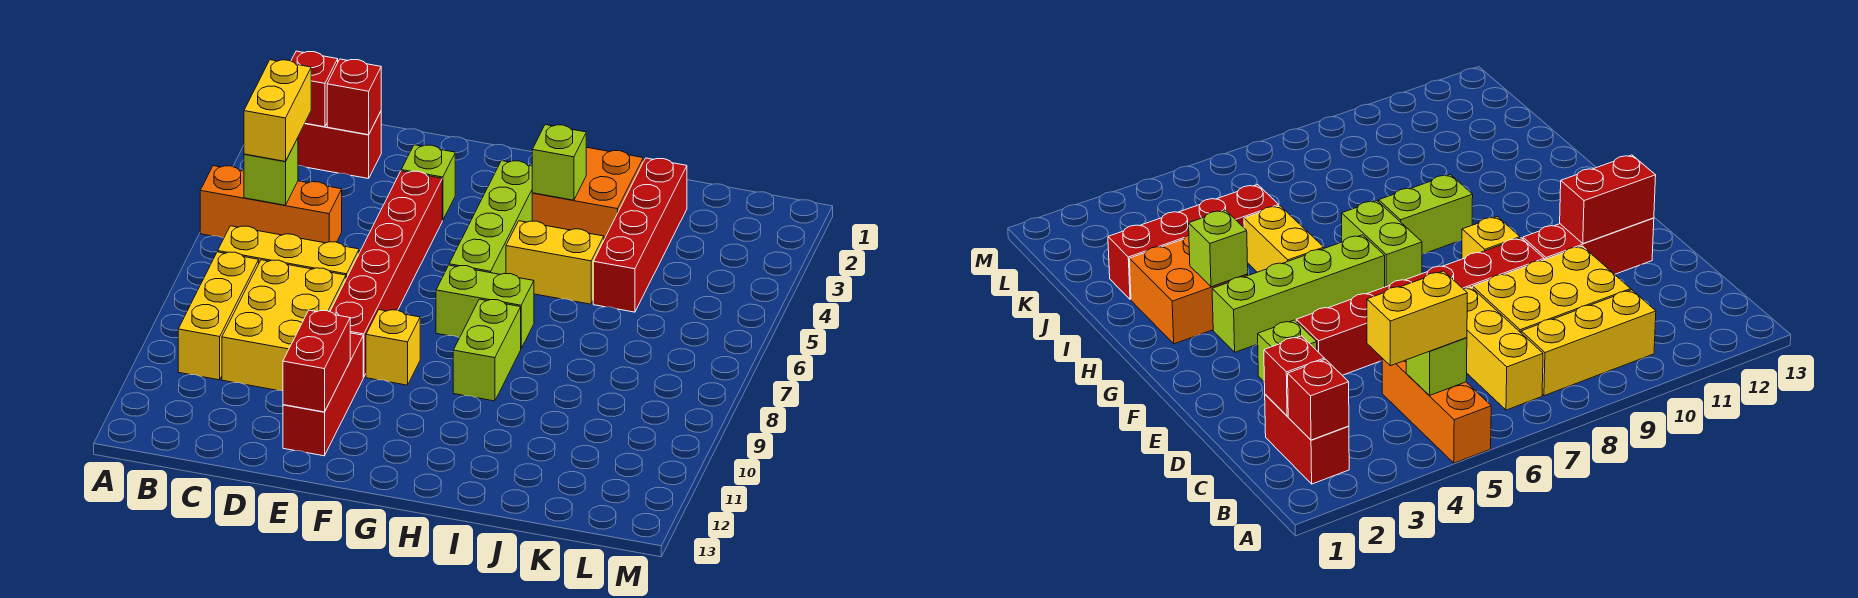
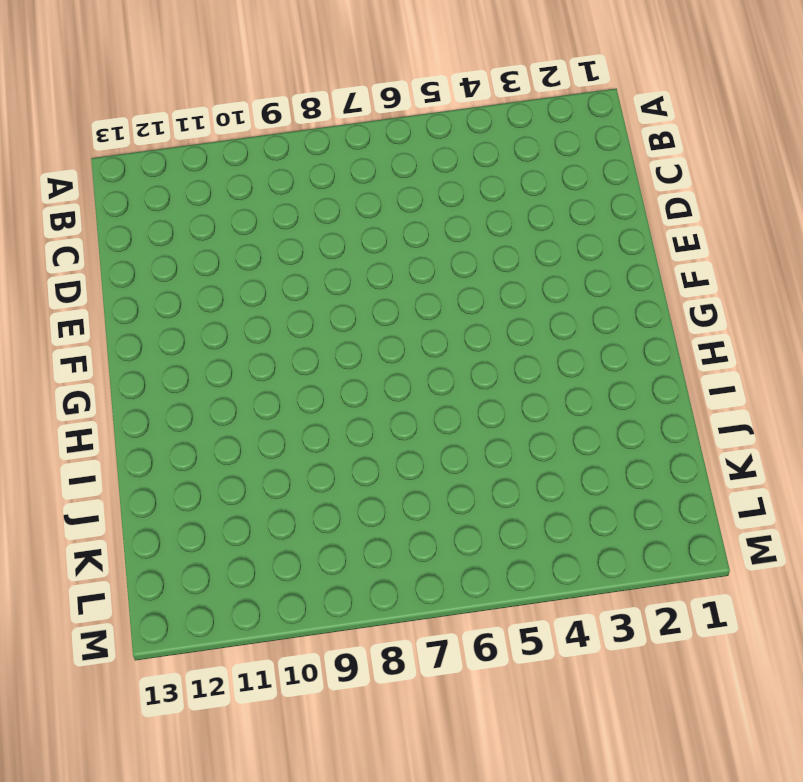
none -> orange 1x3 brick [200,166,342,243]
none -> red 1x2 brick [298,112,381,179]
none -> yellow 1x3 brick [218,226,359,279]

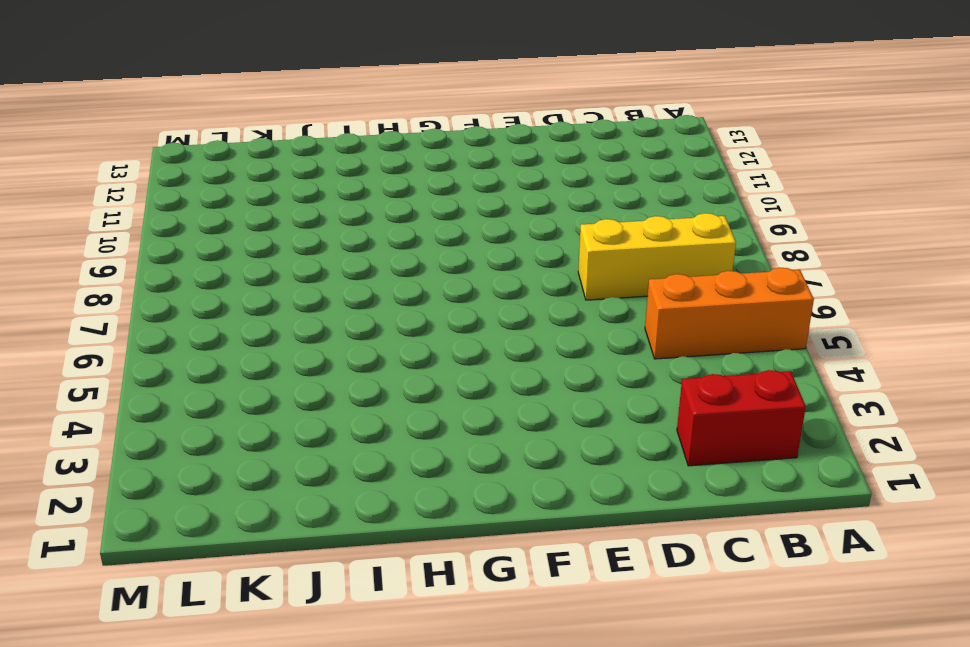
none -> yellow 1x3 brick [178,252,259,380]
none -> yellow 2x3 brick [222,260,346,391]
none -> lime 1x1 brick [401,145,455,220]

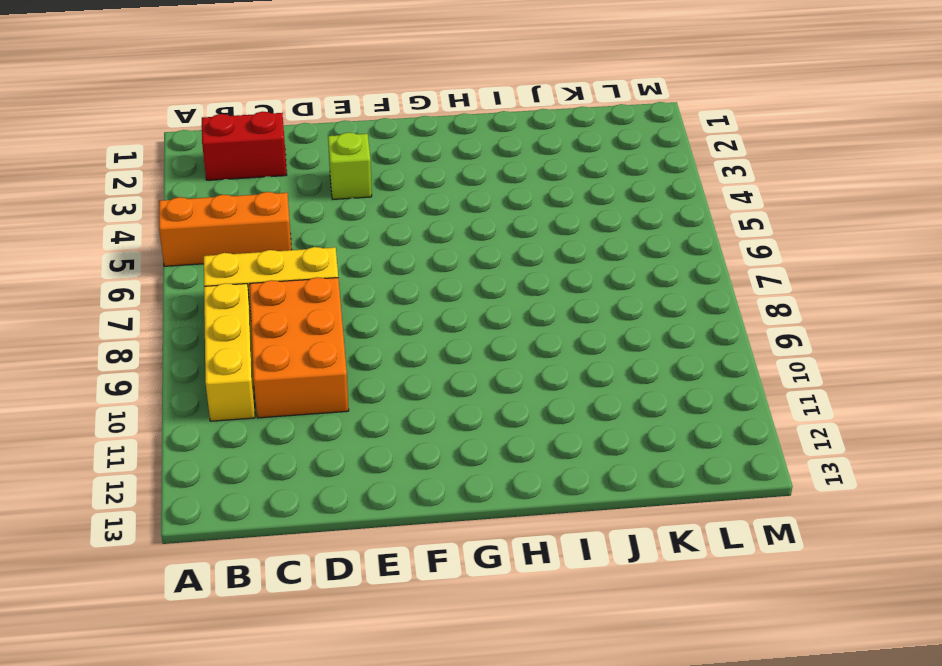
orange 2x3 brick [250,277,349,418] -> yellow 2x3 brick [222,260,346,391]
none -> red 1x6 brick [330,171,442,377]
none -> red 1x3 brick [283,333,363,456]
none -> yellow 1x1 brick [366,310,420,385]

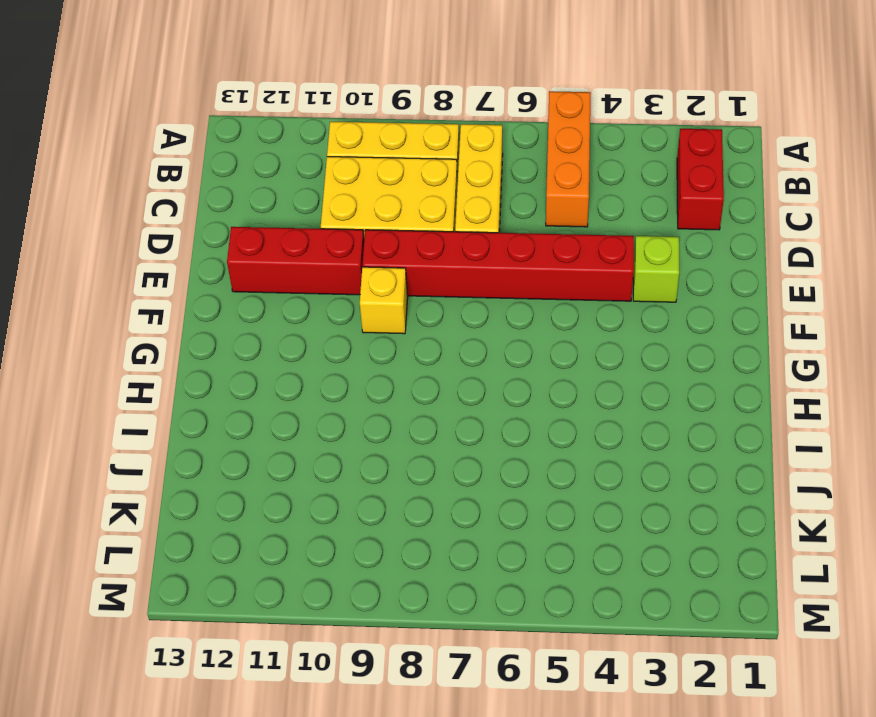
none -> lime 1x4 brick [449,161,532,274]
none -> lime 1x2 brick [436,265,534,348]
none -> orange 2x2 brick [532,147,643,239]

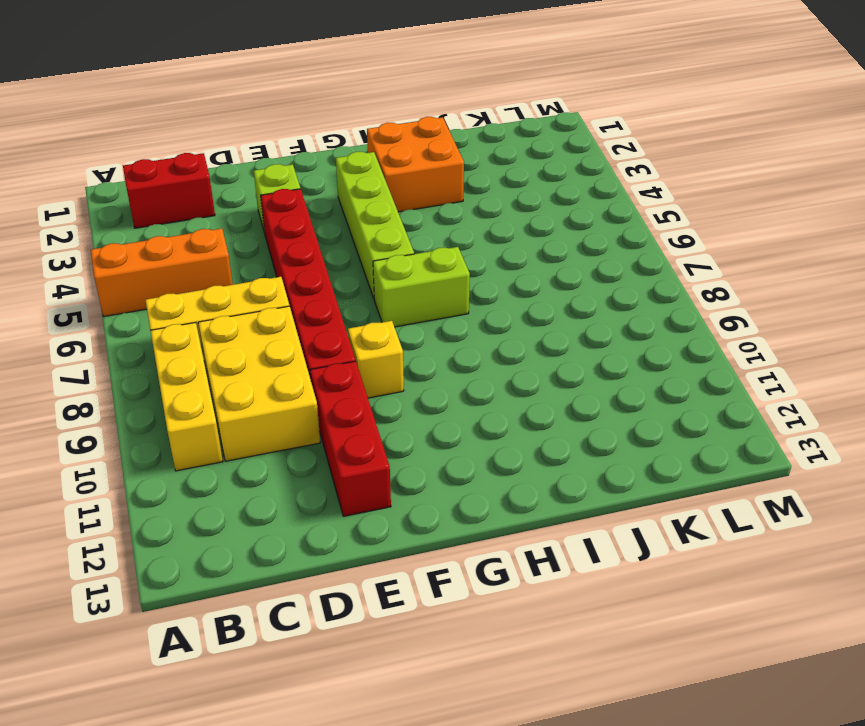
none -> yellow 1x2 brick [506,221,604,304]
none -> lime 1x2 brick [453,299,521,401]
none -> red 1x4 brick [593,158,687,312]

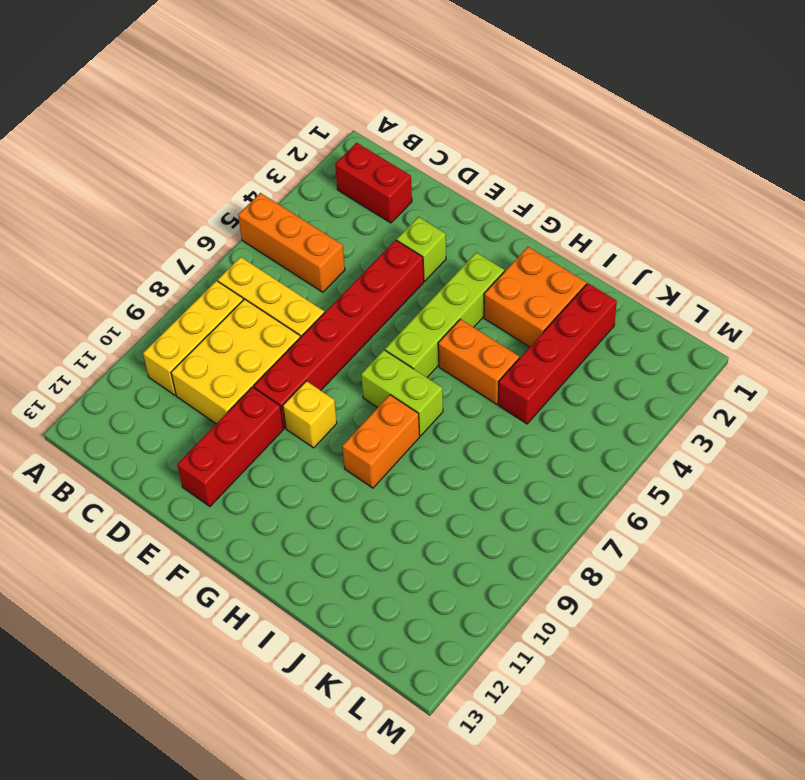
orange 1x2 brick [438,319,519,404] -> yellow 1x2 brick [506,221,604,304]
orange 1x2 brick [342,395,420,488] -> lime 1x2 brick [453,299,521,401]
none -> red 1x1 brick [291,51,338,127]
none -> lime 1x1 brick [244,138,298,205]
none -> red 1x1 brick [327,59,381,135]

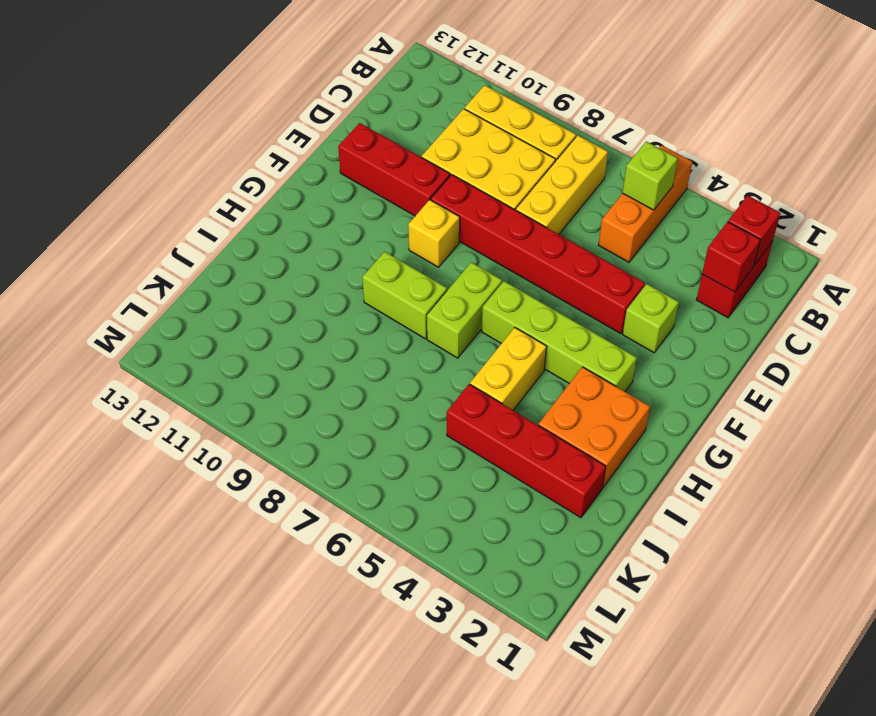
none -> red 1x2 brick [283,310,350,412]
none -> lime 1x1 brick [532,125,586,200]
none -> yellow 1x2 brick [244,60,311,161]

